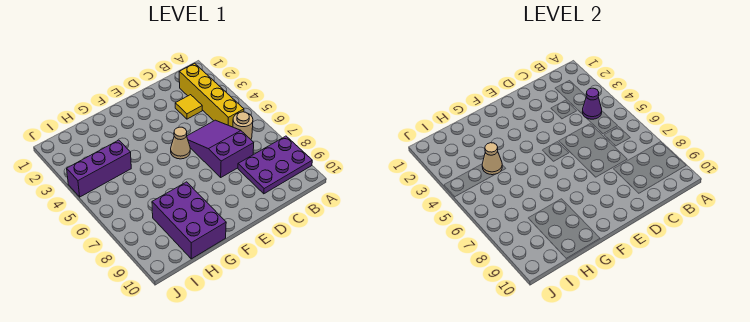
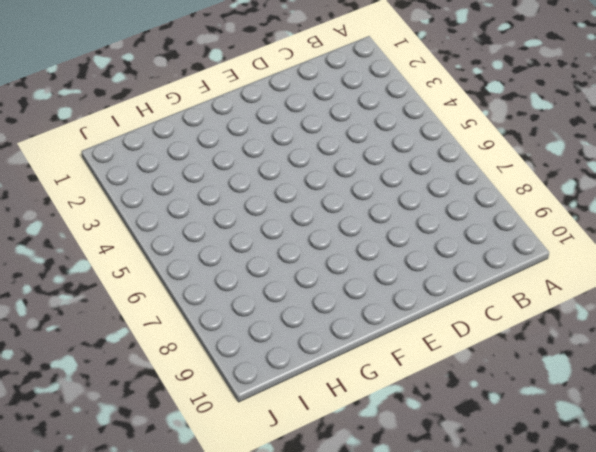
none -> purple 2x3 plate [238,136,312,194]
none -> yellow 1x4 brick [179,63,244,127]

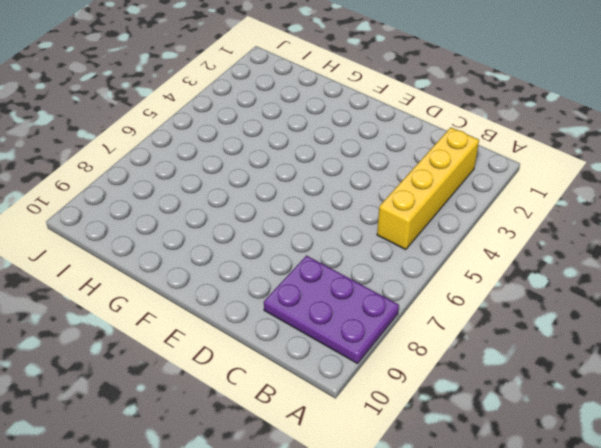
none -> tan 1x1 round brick [233,112,253,139]
none -> yellow 1x1 tile [175,95,202,119]

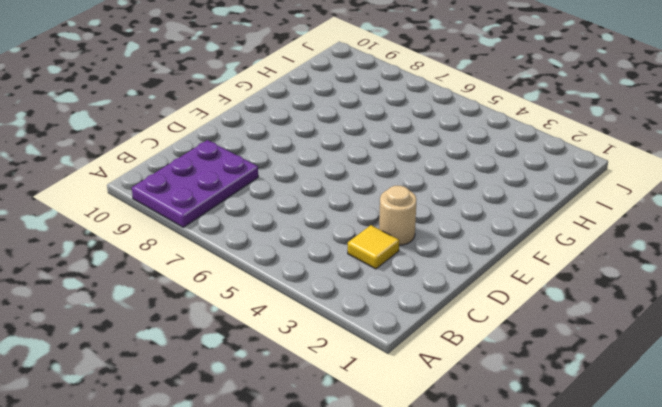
tan 1x1 round brick [379,186,416,245] -> tan 1x1 round brick moved to [233,112,253,139]
none -> yellow 1x4 brick [179,63,244,127]
none -> purple 2x3 slope [187,120,254,177]

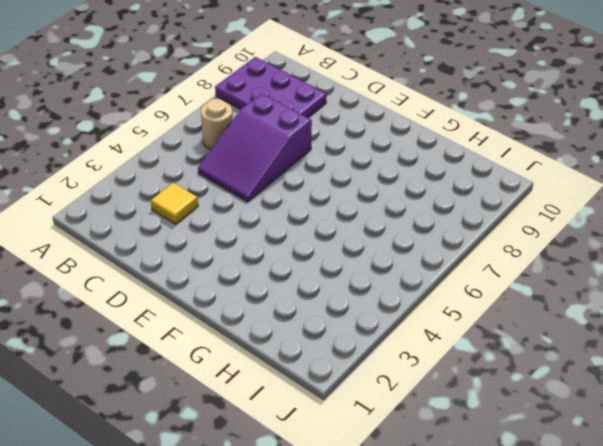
none -> yellow 1x4 brick [179,63,244,127]
none -> tan 1x1 cone [171,127,190,159]

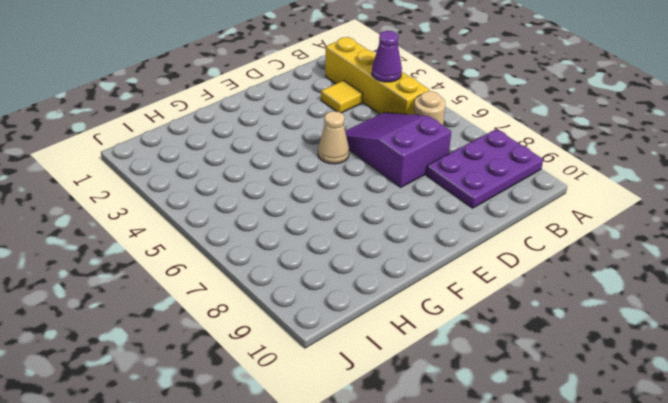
none -> purple 2x3 brick [152,182,226,259]
none -> purple 1x3 brick [67,140,131,197]

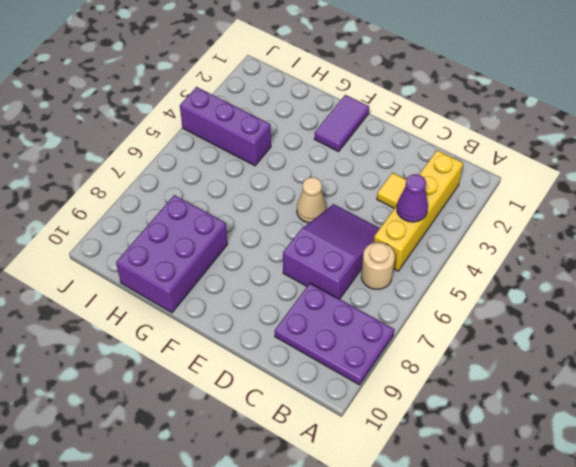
purple 1x2 tile [314,95,369,152] -> none
none -> tan 1x1 cone [482,143,502,175]

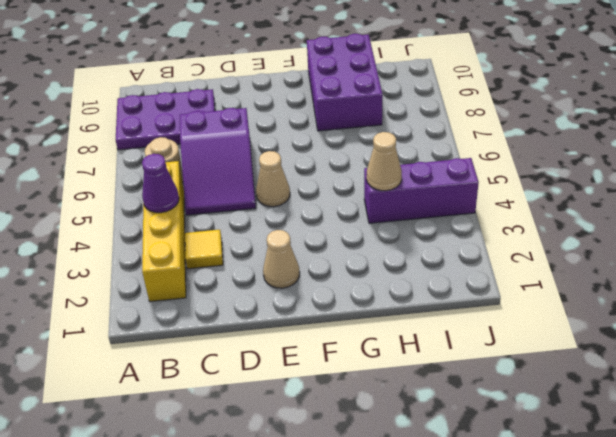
tan 1x1 cone [263,230,300,288] -> none

